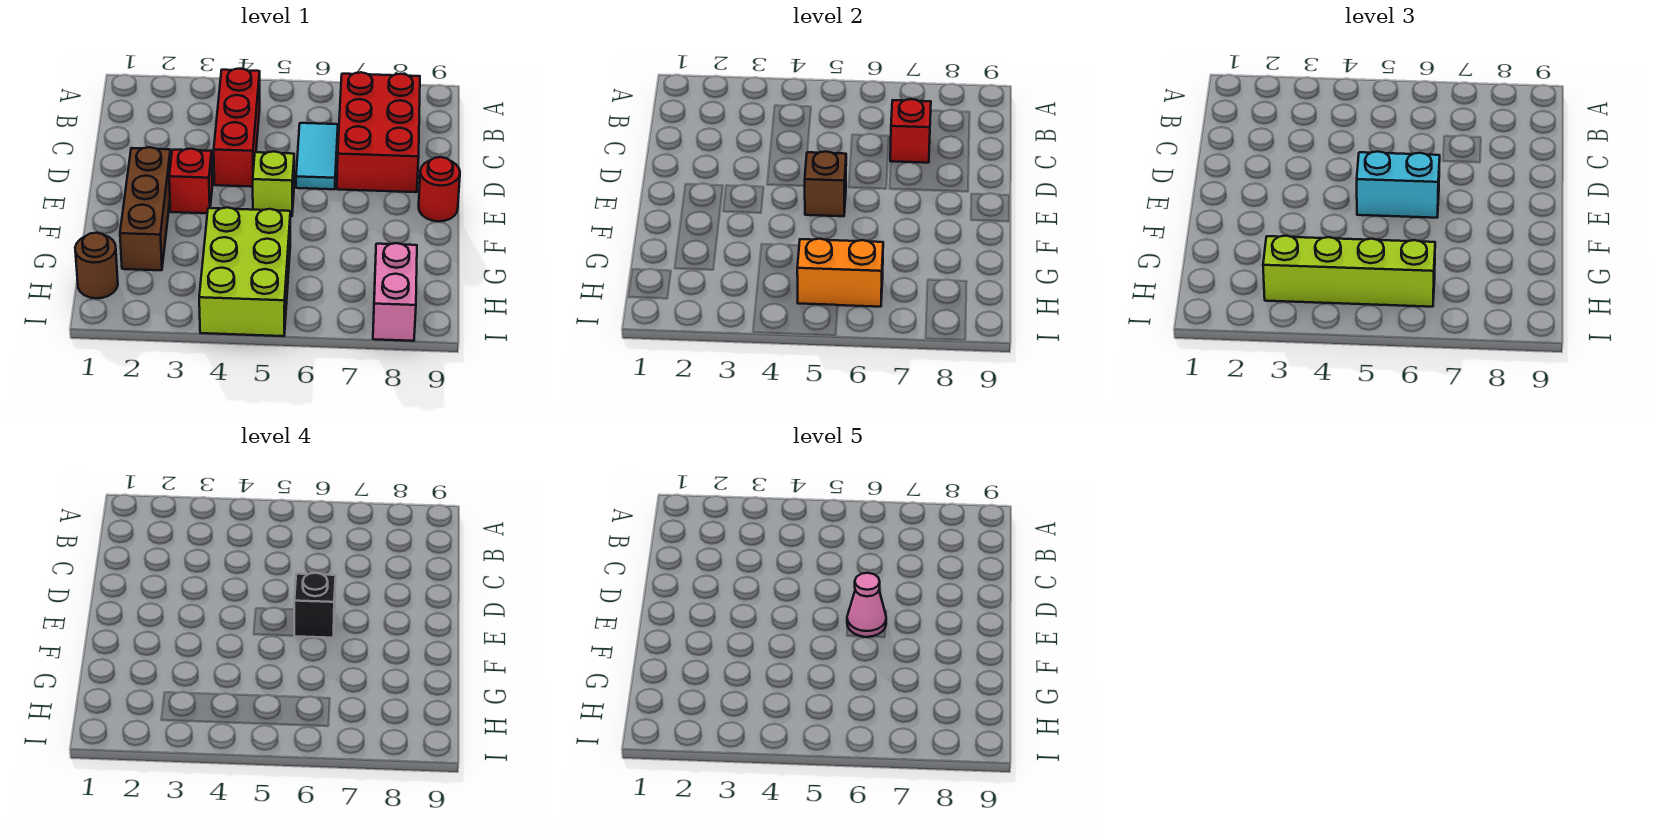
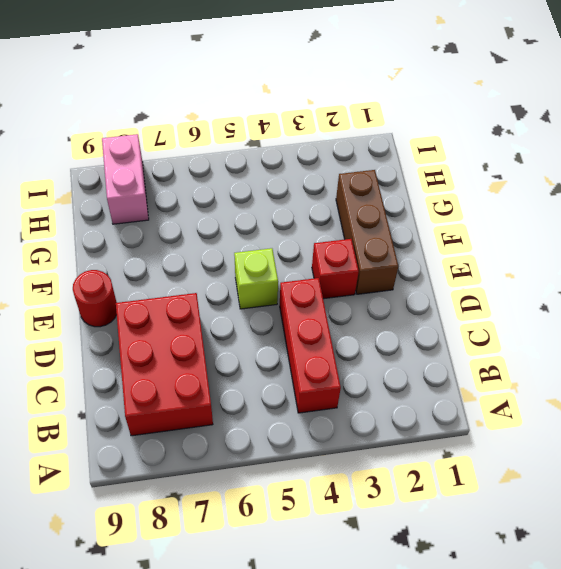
none -> cyan 1x2 tile [296,123,338,189]
none -> lime 2x3 brick [199,207,290,336]
none -> brown 1x1 round brick [75,233,118,298]

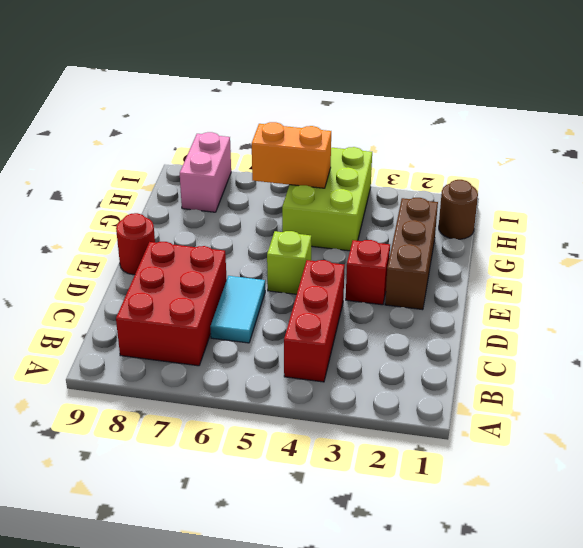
none -> red 1x1 brick [890,99,931,163]
none -> brown 1x1 brick [805,151,846,216]
none -> cyan 1x2 brick [1357,151,1440,218]

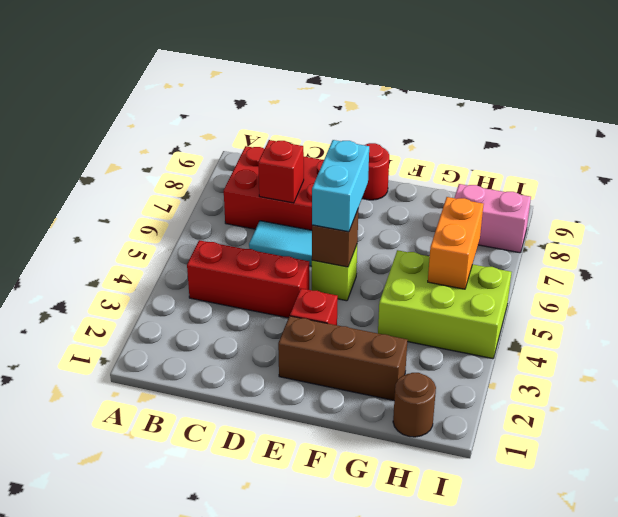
none -> lime 1x4 brick [1263,236,1435,307]
none -> black 1x1 brick [294,573,336,638]
none -> pink 1x1 cone [847,573,886,637]

